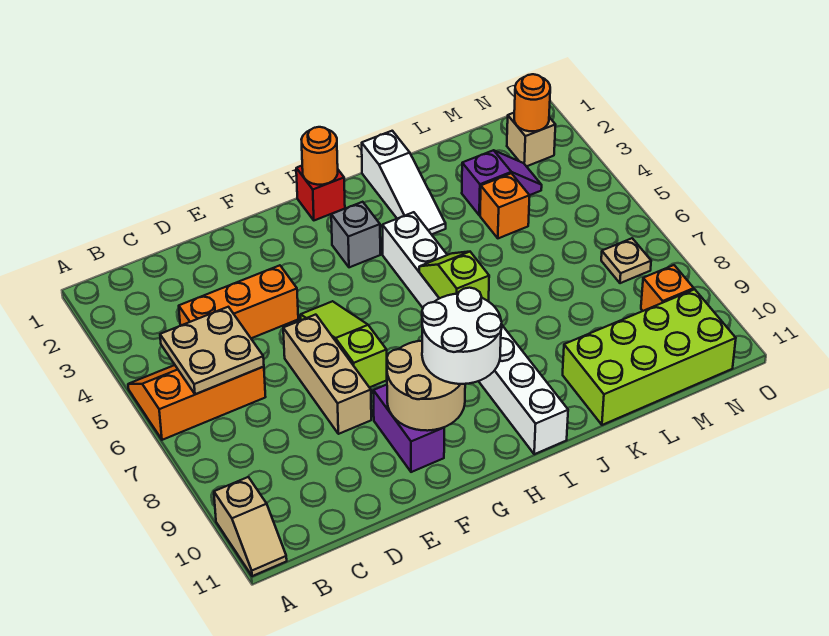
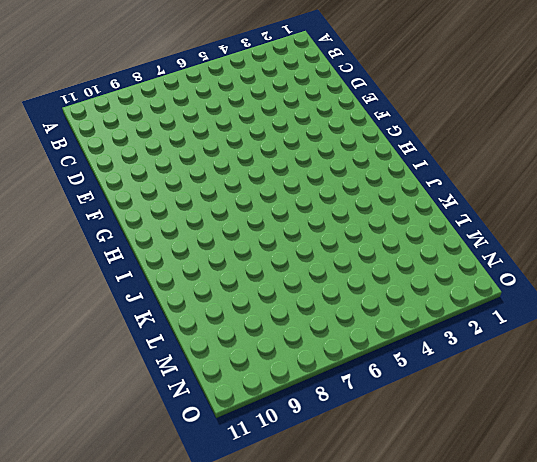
none -> orange 2x3 slope [128,365,265,440]
none -> tan 1x2 slope [214,477,287,576]
none -> orange 1x3 brick [179,265,298,338]

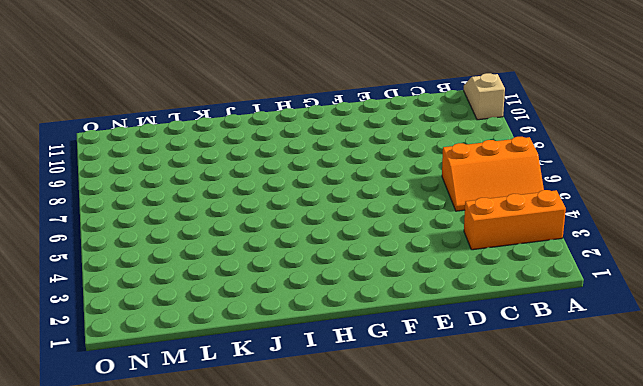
orange 1x3 brick [464,190,566,250] -> orange 1x3 brick moved to [179,265,298,338]
none -> tan 1x3 brick [283,315,371,434]
none -> lime 1x3 slope [301,301,387,388]
none -> purple 1x2 brick [373,385,444,472]

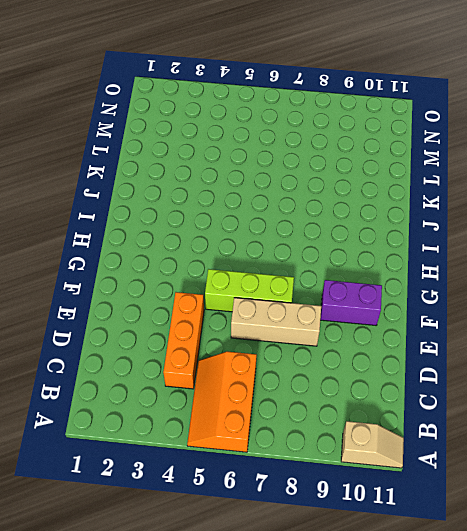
lime 1x3 brick [205,269,294,312] -> lime 1x3 slope [301,301,387,388]
none -> red 1x1 brick [296,166,345,220]
none -> grey 1x1 brick [331,202,380,267]
none -> white 1x8 brick [382,212,568,454]

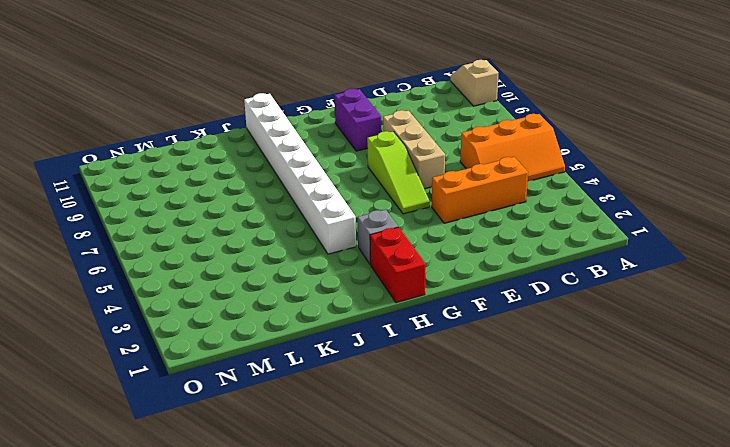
red 1x2 brick [370,227,426,303] -> red 1x1 brick [296,166,345,220]
none -> white 1x3 slope [362,131,446,234]
none -> lime 2x4 brick [563,289,736,425]
none -> purple 1x2 slope [462,150,542,215]

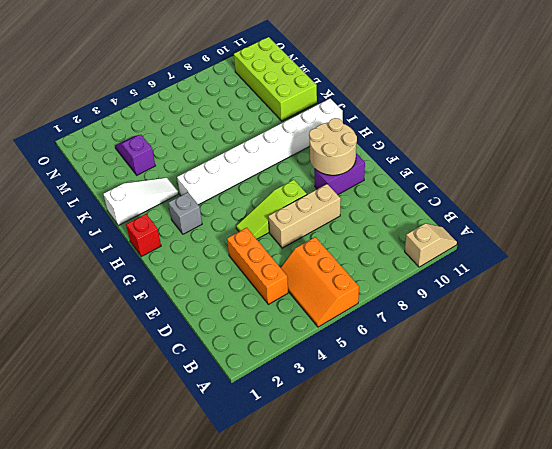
none -> orange 1x1 brick [480,173,530,238]
none -> tan 1x1 brick [507,113,555,166]
none -> tan 1x1 plate [601,238,651,283]

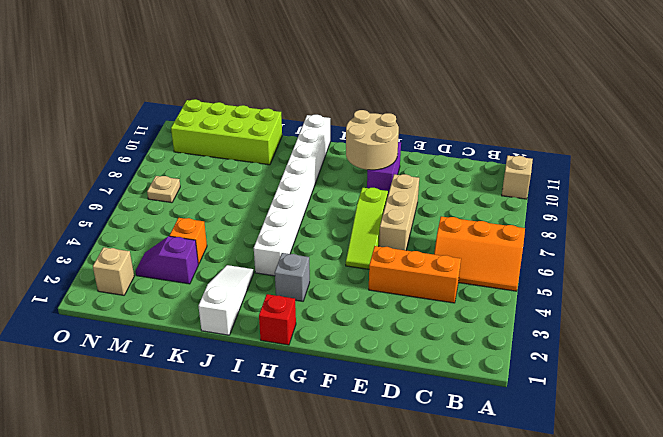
none -> orange 1x1 brick [641,265,694,311]
none -> tan 2x2 plate [160,307,264,394]
none -> orange 1x1 round brick [301,127,338,185]

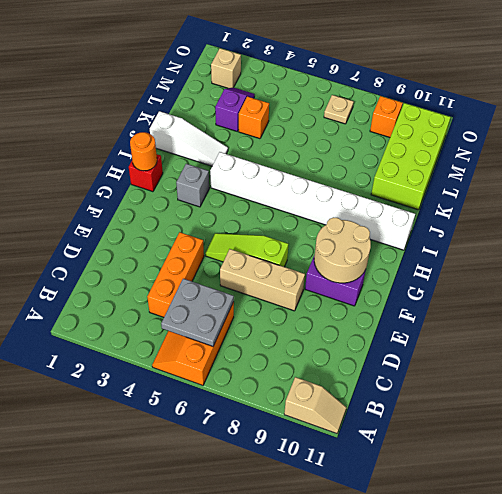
grey 2x2 plate [161,279,234,346] -> tan 2x2 plate [160,307,264,394]
none -> lime 1x2 slope [419,252,489,301]
none -> orange 1x1 round brick [514,74,550,131]
none -> white 2x2 round brick [422,288,502,384]

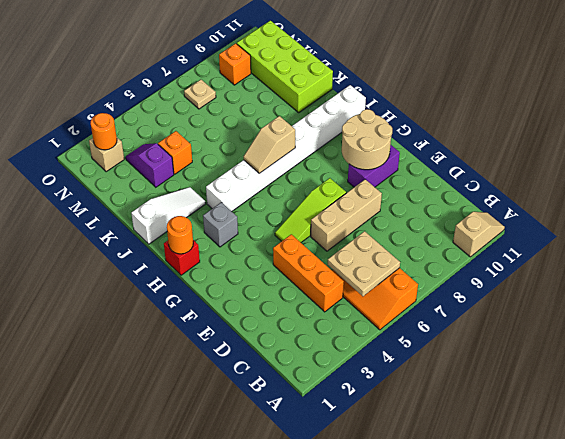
tan 1x2 slope [244,116,295,173] -> lime 1x2 slope [419,252,489,301]
none -> white 2x2 round brick [422,288,502,384]

